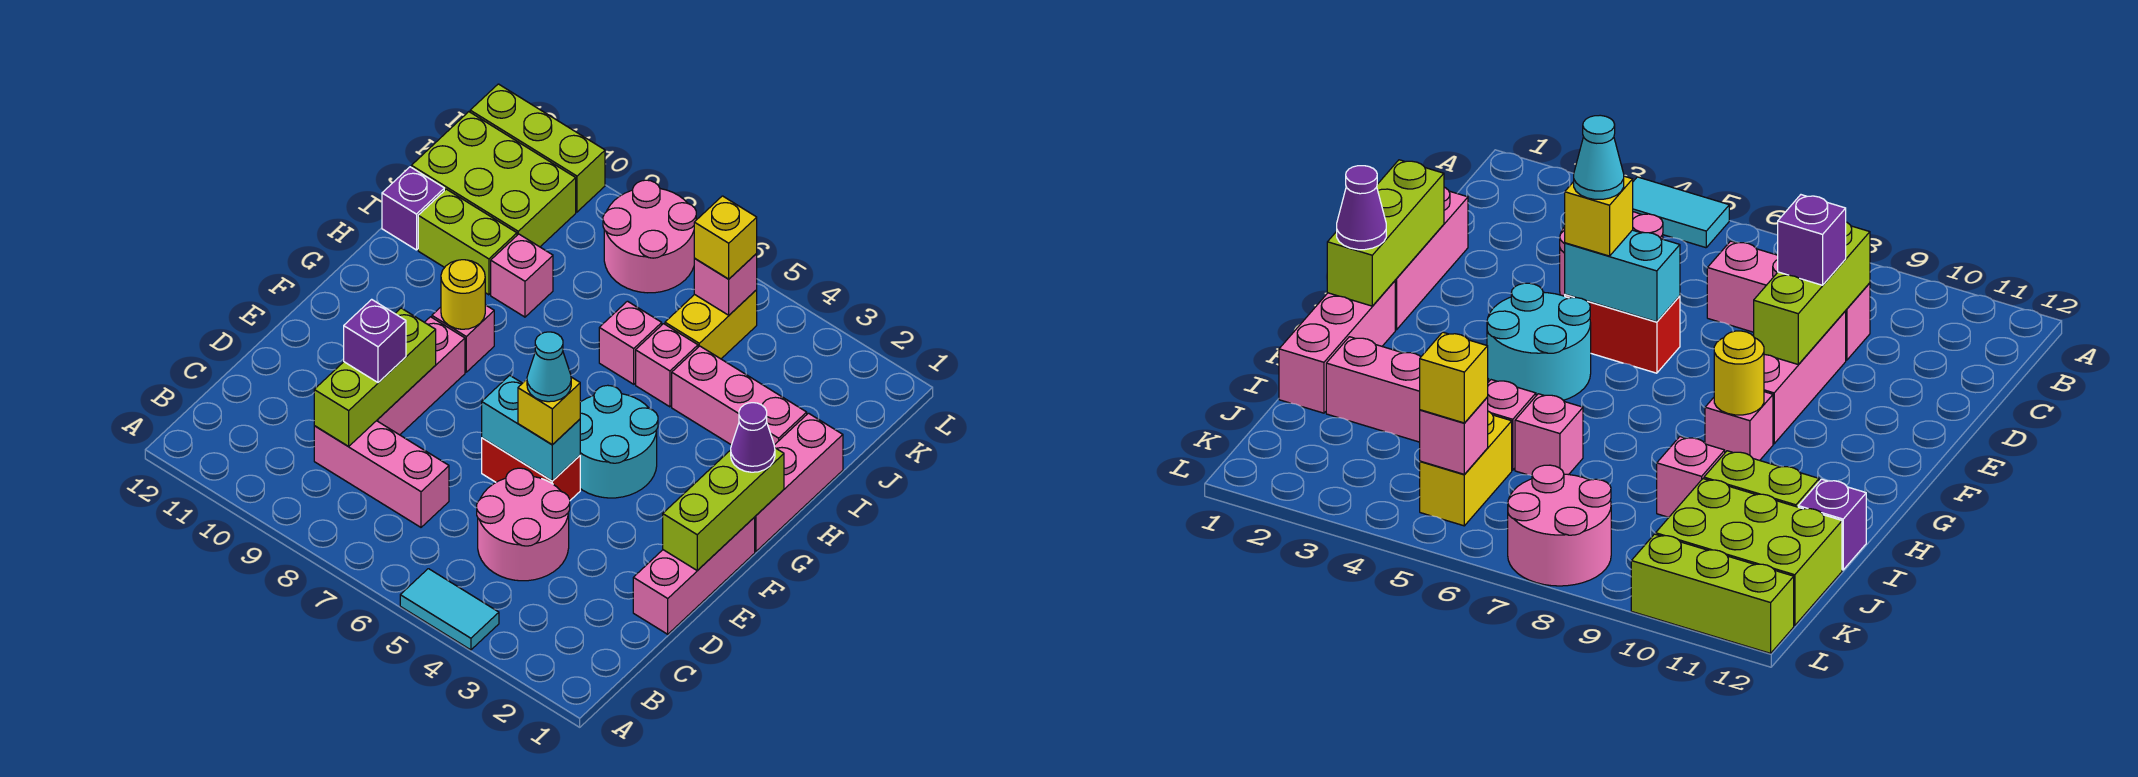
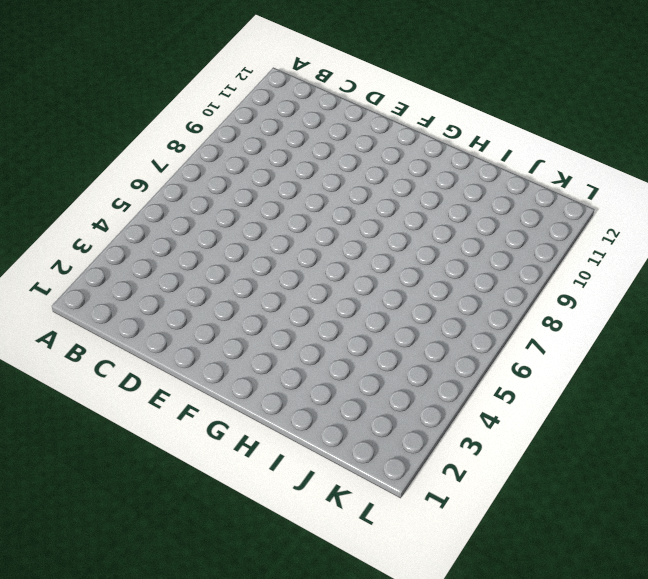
none -> cyan 1x2 tile [400,569,499,650]
none -> pink 2x2 round brick [477,468,570,581]
none -> pink 1x3 brick [314,421,449,527]

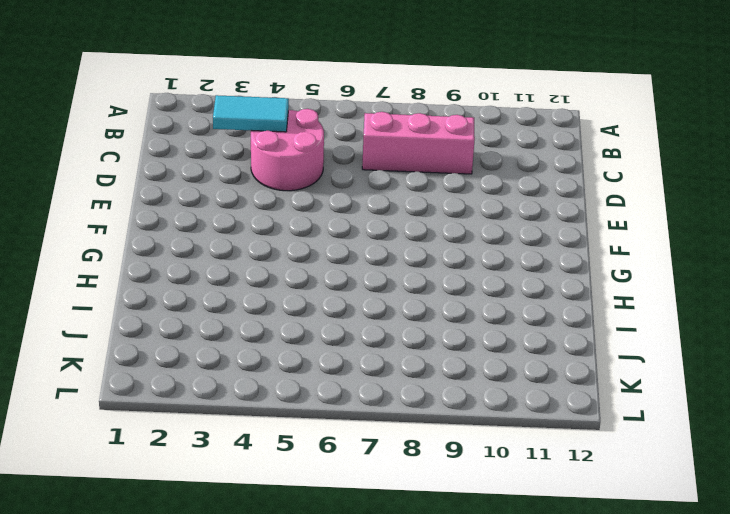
cyan 1x2 tile [213,95,289,132] -> cyan 1x2 tile moved to [400,569,499,650]
none -> pink 1x3 brick [633,517,755,634]
none -> pink 1x3 brick [377,317,465,435]
none -> red 1x2 brick [482,438,580,500]

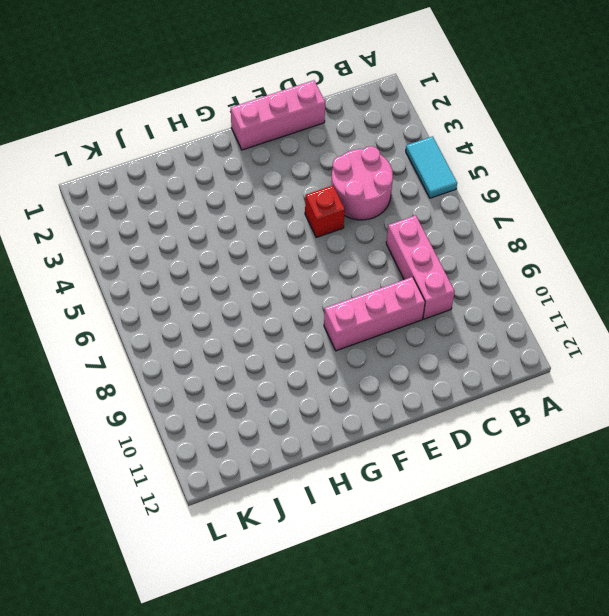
red 1x1 brick [305,186,345,237] -> red 1x2 brick [482,438,580,500]
none -> cyan 2x2 round brick [580,385,658,498]
none -> pink 1x3 brick [755,413,843,551]
none -> pink 1x1 brick [432,305,494,372]

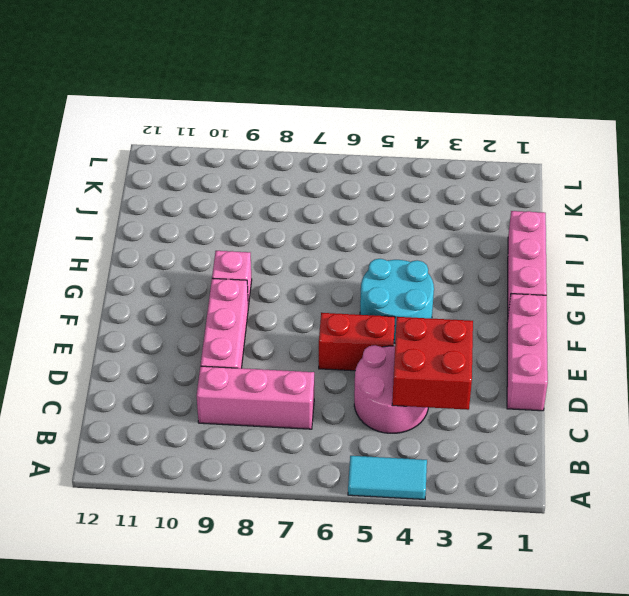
red 2x2 brick [392,317,473,410] -> none
none -> pink 1x3 brick [672,346,807,445]
none -> pink 1x1 brick [636,324,698,407]
none -> pink 1x1 brick [599,301,662,384]

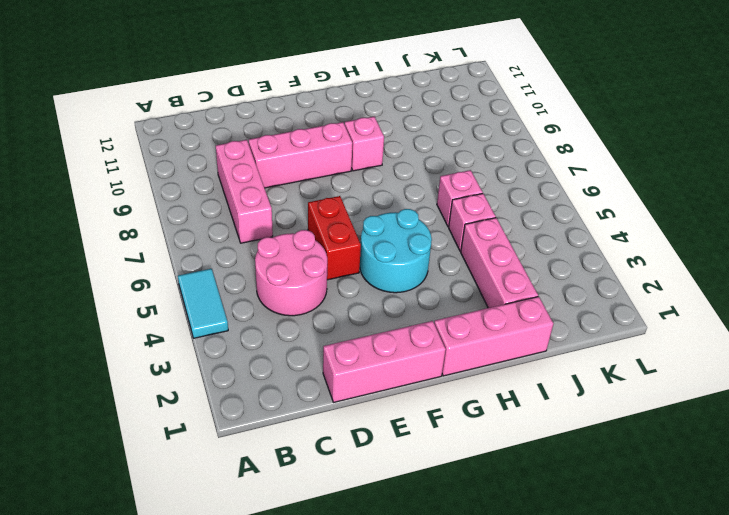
none -> pink 1x1 brick [491,234,553,317]
none -> lime 1x2 brick [418,189,517,295]
none -> purple 1x1 brick [382,167,444,250]

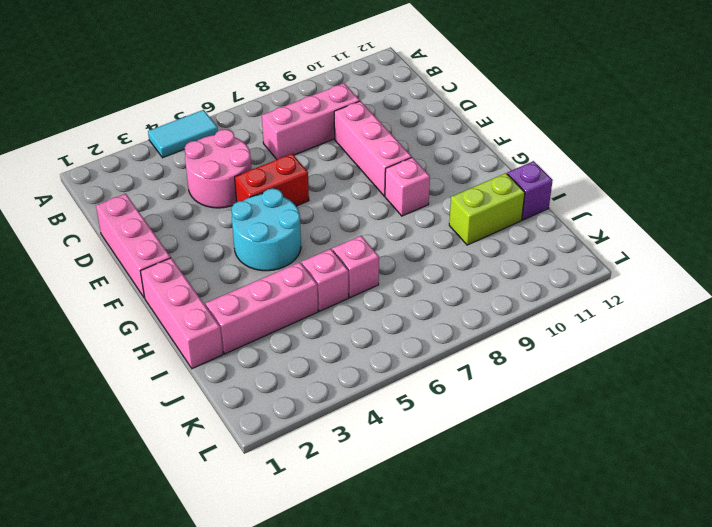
none -> pink 1x1 brick [491,234,553,317]
none -> yellow 1x2 brick [665,290,757,359]
none -> lime 2x3 brick [411,112,576,247]

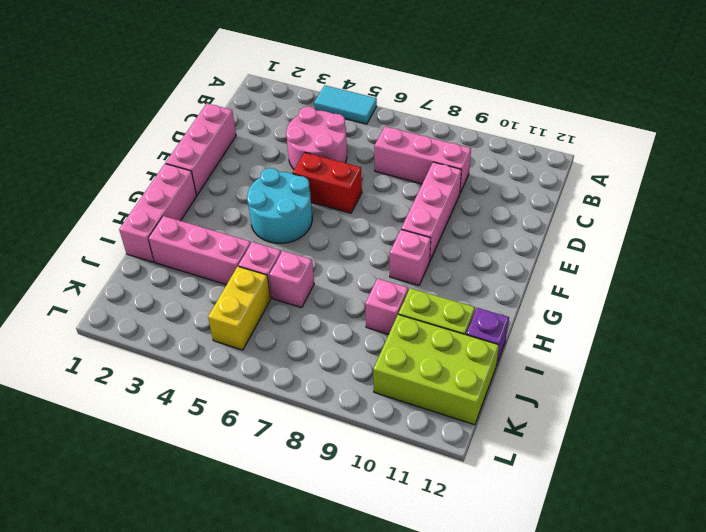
none -> pink 2x2 round brick [603,180,696,293]
none -> lime 1x3 brick [470,84,605,212]
none -> lime 1x3 brick [314,308,436,447]

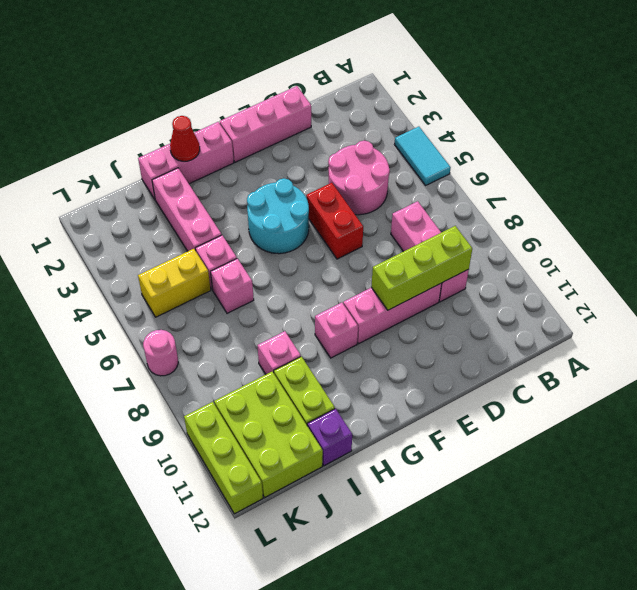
red 1x1 cone [170,116,200,161] -> none
pink 1x1 round brick [143,330,178,376] -> pink 2x2 round brick [603,180,696,293]
none -> lime 1x3 brick [663,448,784,570]
none -> cyan 1x2 brick [482,375,580,481]
none -> yellow 1x1 round brick [441,260,485,329]

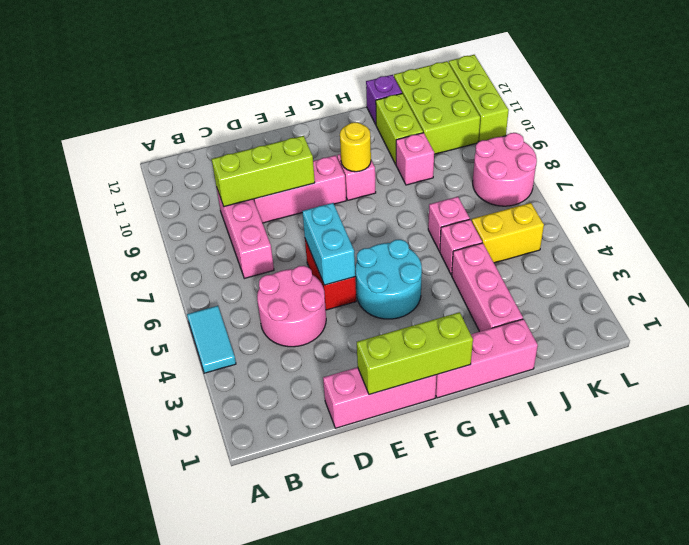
none -> pink 1x1 brick [694,254,757,315]
none -> purple 1x1 brick [344,299,406,382]
none -> yellow 1x1 brick [518,377,580,445]

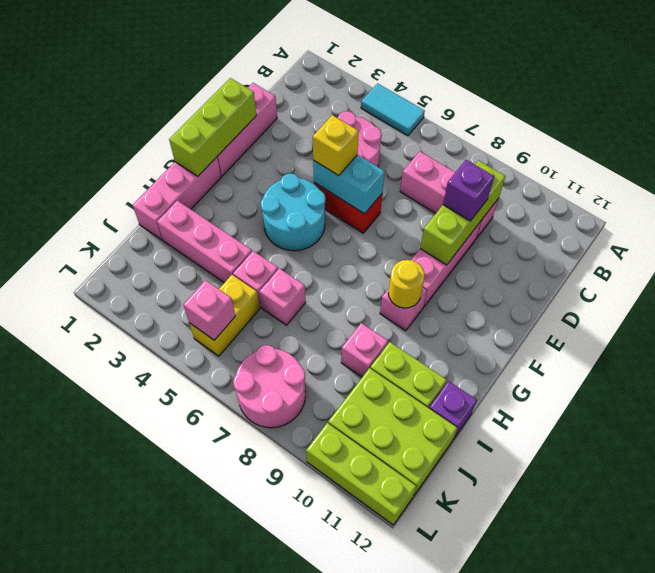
none -> purple 1x1 cone [731,403,775,472]
none -> yellow 1x1 brick [694,196,757,279]
none -> cyan 1x1 cone [527,332,571,402]

